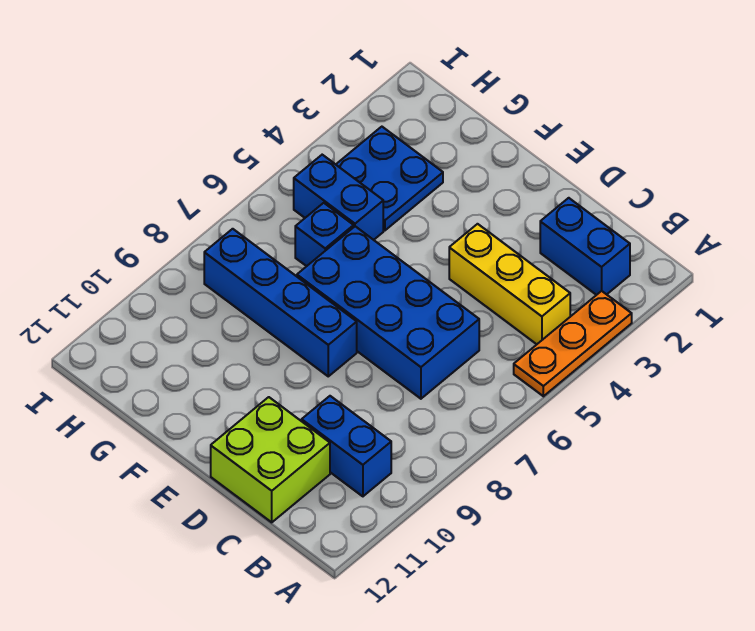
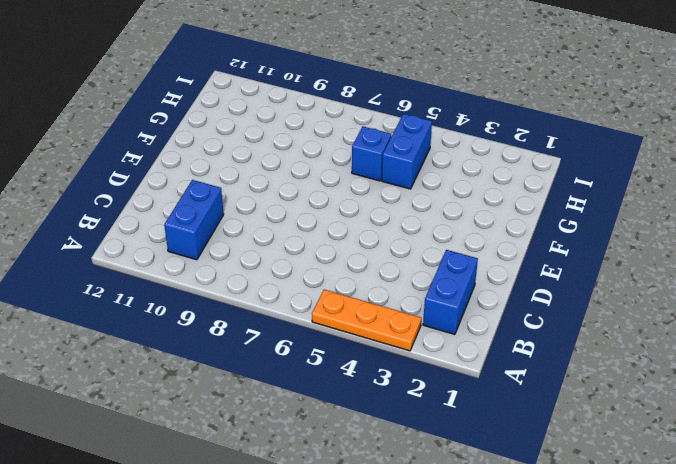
none -> yellow 1x3 brick [449,224,570,344]
none -> blue 2x4 brick [297,226,479,399]

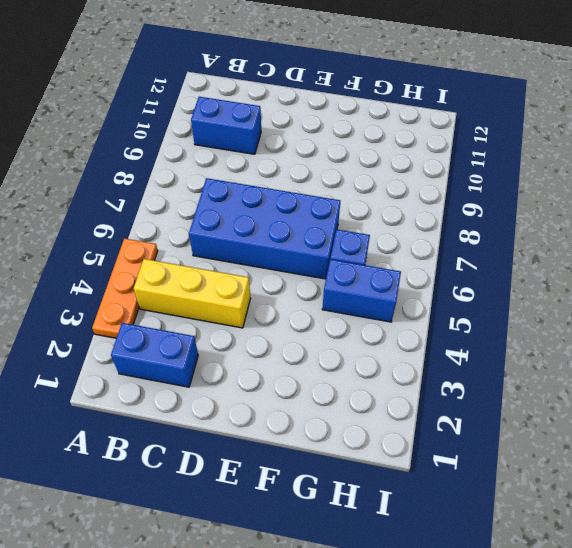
none -> lime 2x2 brick [211,397,330,522]
none -> blue 1x4 brick [204,229,357,376]

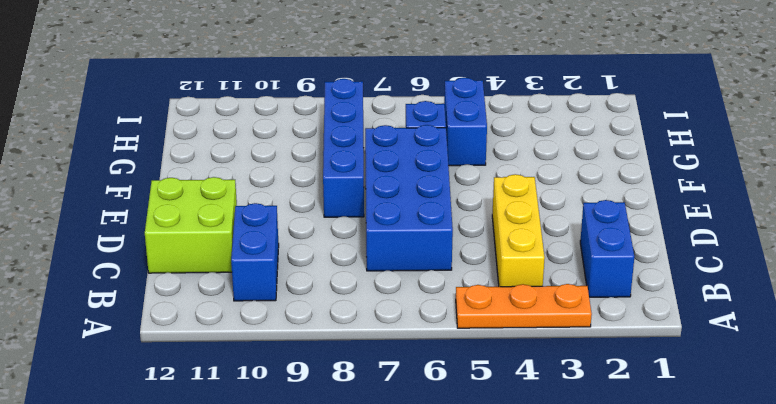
none -> blue 2x2 plate [336,127,443,230]

